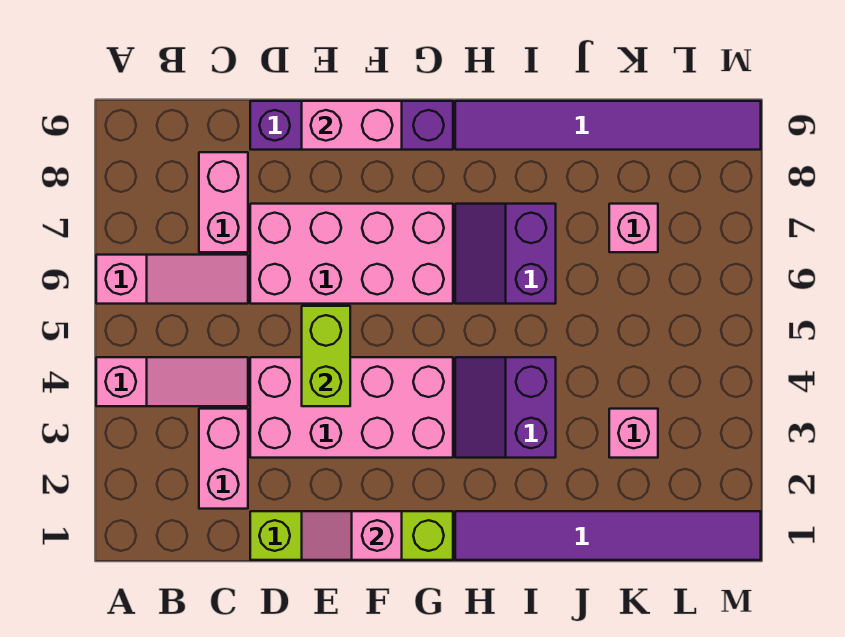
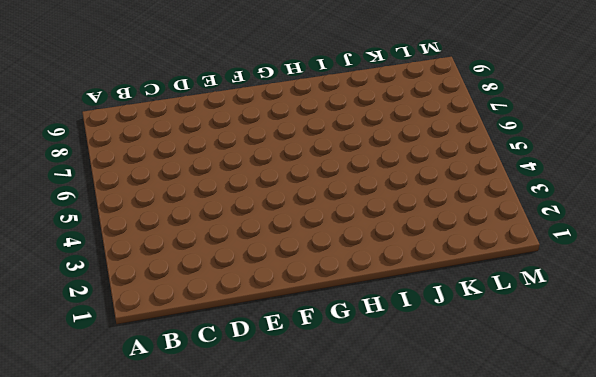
none -> pink 1x3 slope [96,357,248,406]
none -> pink 1x3 slope [96,255,248,304]
none -> pink 1x2 brick [199,409,248,509]

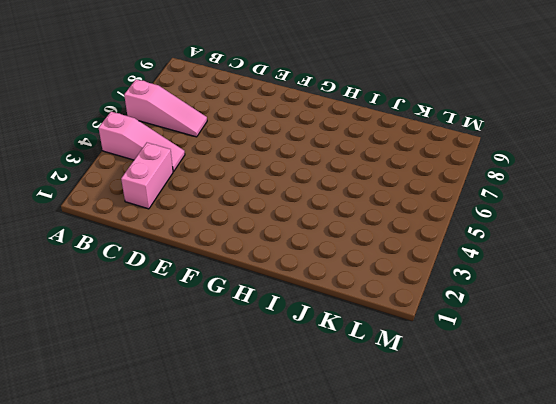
none -> pink 1x2 brick [199,152,248,252]
none -> lime 1x4 brick [250,511,453,560]
none -> pink 2x4 brick [250,357,453,458]

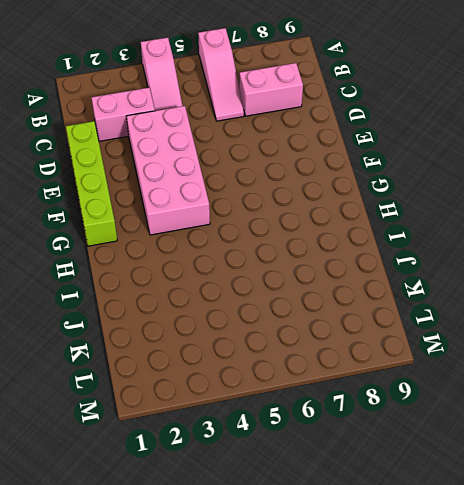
none -> pink 2x4 brick [250,204,453,304]
none -> purple 1x4 brick [250,101,453,150]
none -> purple 1x6 tile [455,511,761,560]

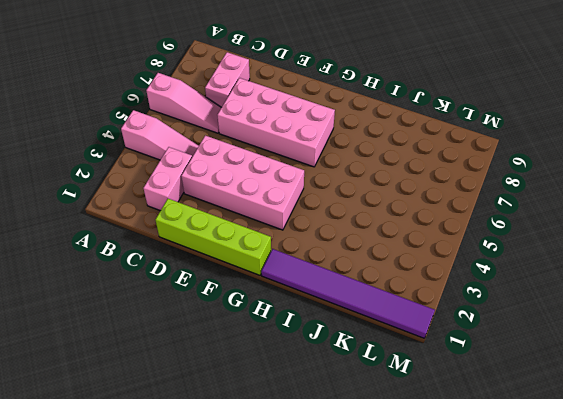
none -> purple 1x4 brick [250,101,453,150]
none -> purple 2x2 slope [455,357,556,458]
none -> purple 2x2 slope [455,204,556,304]

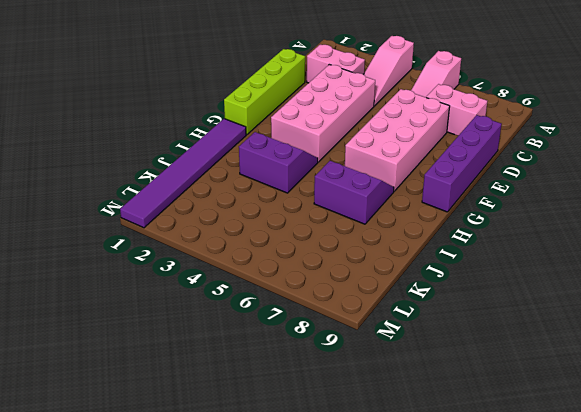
none -> purple 1x6 tile [455,101,761,150]
none -> pink 1x1 brick [609,409,658,458]
none -> pink 1x1 brick [609,204,658,252]

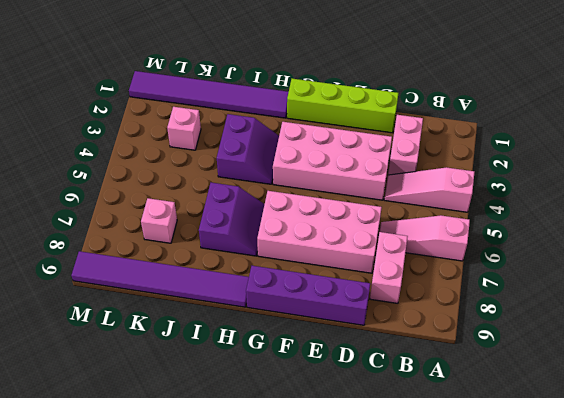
none -> pink 1x2 slope [302,511,402,560]
none -> lime 1x2 brick [302,306,350,406]
none -> pink 1x2 brick [302,101,402,150]

